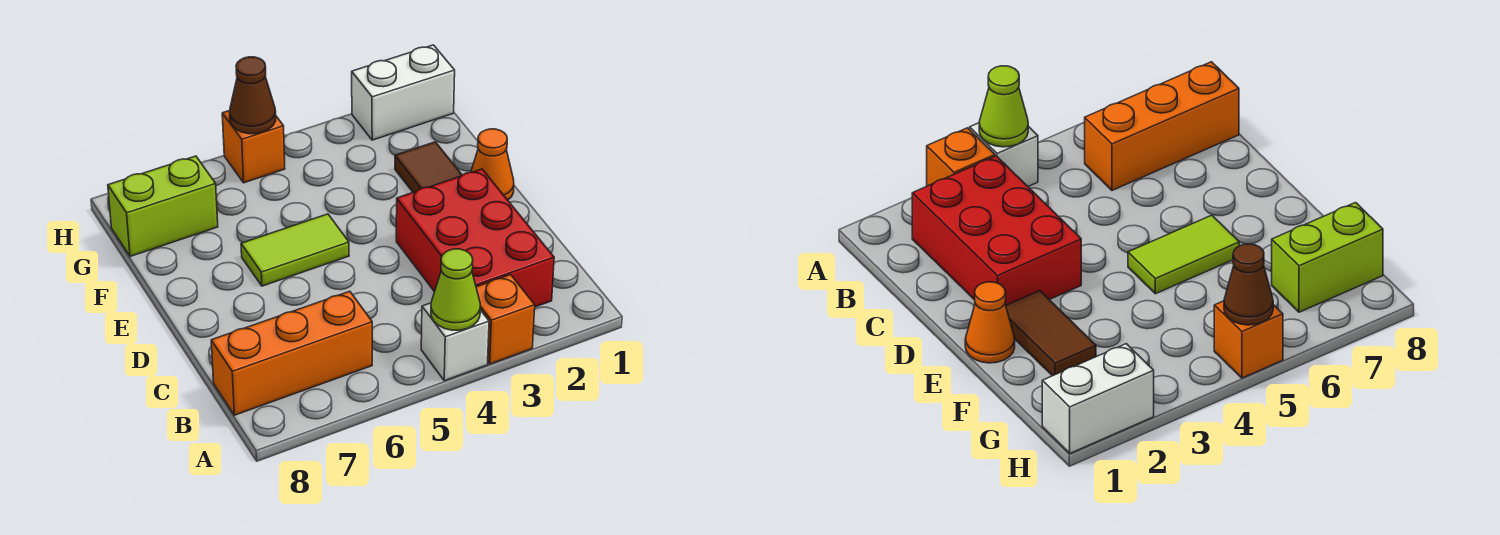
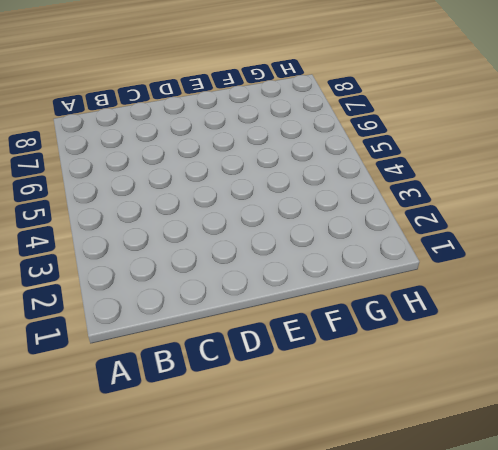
none -> orange 1x1 brick [476,275,535,364]
none -> white 1x1 brick [421,303,489,381]
none -> red 2x3 brick [396,169,554,307]

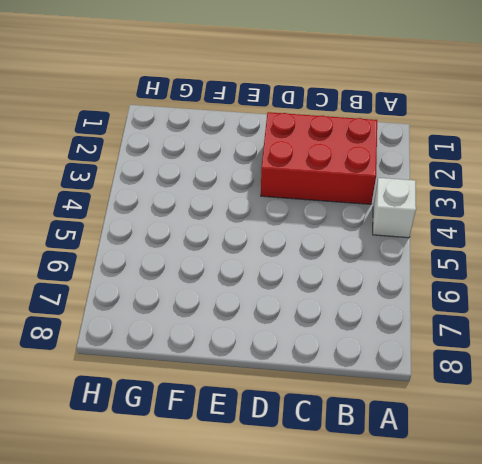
none -> orange 1x1 brick [476,275,535,364]
none -> orange 1x3 brick [211,291,372,415]
none -> orange 1x1 cone [471,129,514,200]

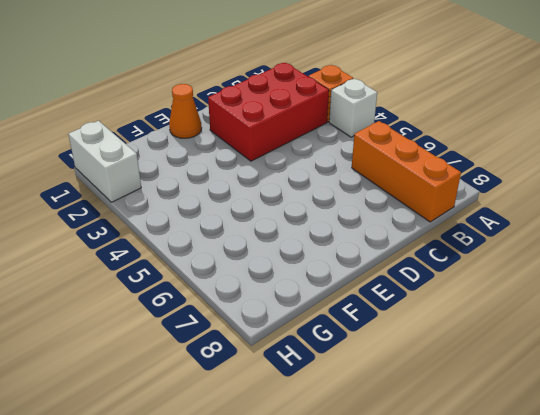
none -> brown 1x2 tile [395,142,462,192]
none -> lime 1x2 tile [241,214,349,286]
none -> lime 1x2 brick [108,156,218,256]

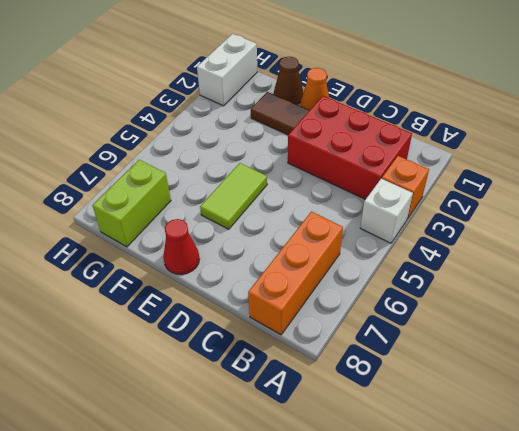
red 1x1 cone [163,219,199,275] -> none
brown 1x1 cone [274,57,303,105] -> brown 1x1 cone moved to [230,57,276,134]
none -> orange 1x1 brick [222,111,285,183]
none -> lime 1x1 cone [431,249,480,330]

